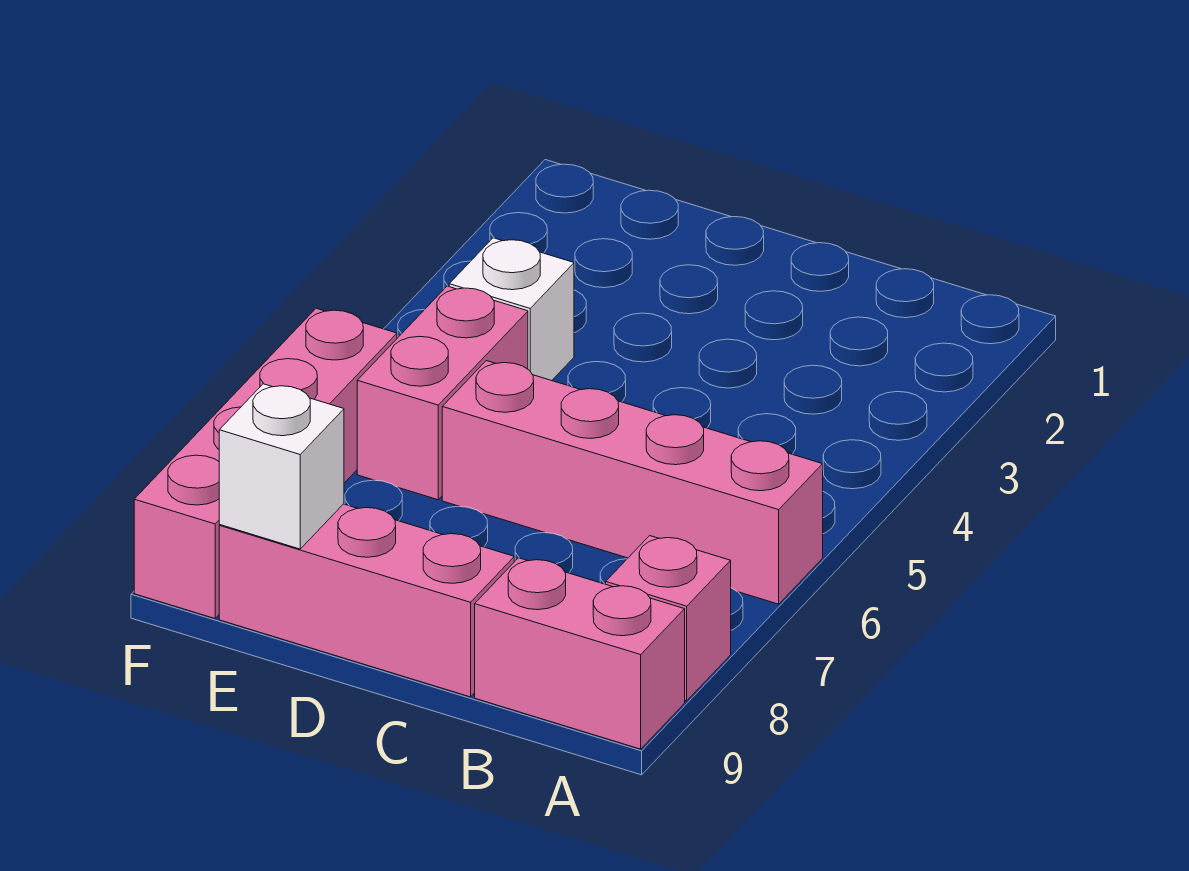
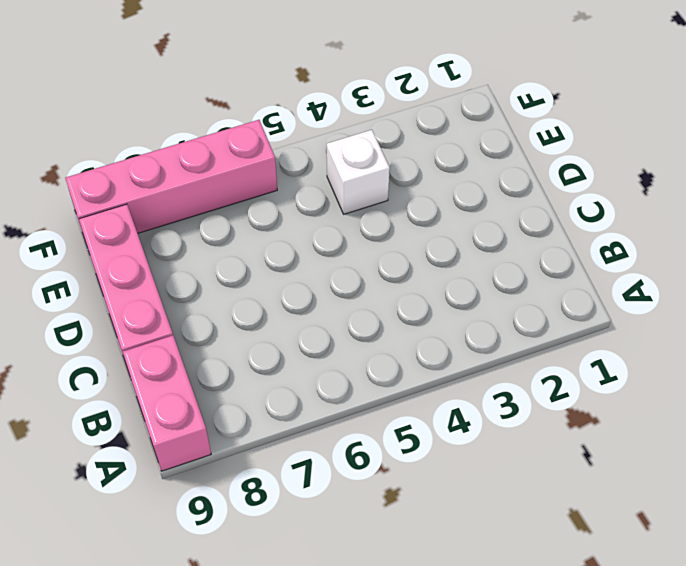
none -> pink 1x4 brick [442,361,823,604]
none -> pink 1x1 brick [606,536,731,701]

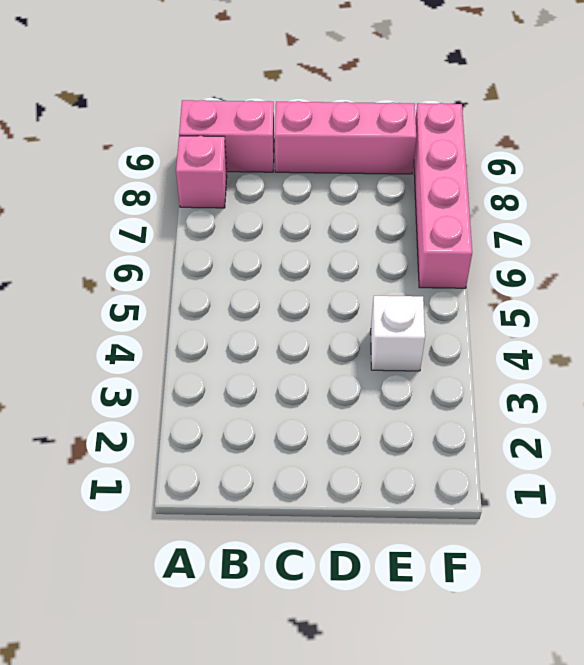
none -> pink 1x4 brick [442,361,823,604]
none -> pink 1x2 brick [357,286,528,500]

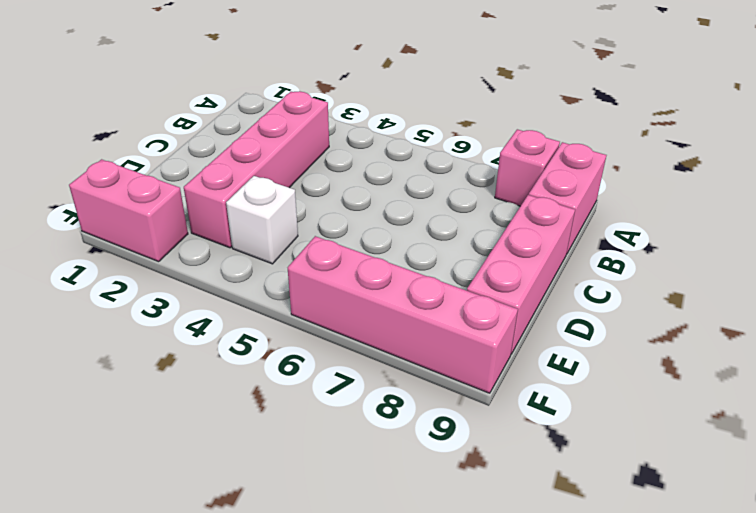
pink 1x4 brick [184,91,329,248] -> pink 1x4 brick moved to [442,361,823,604]
pink 1x2 brick [69,159,188,262] -> pink 1x2 brick moved to [357,286,528,500]
none -> white 1x1 brick [219,384,344,549]

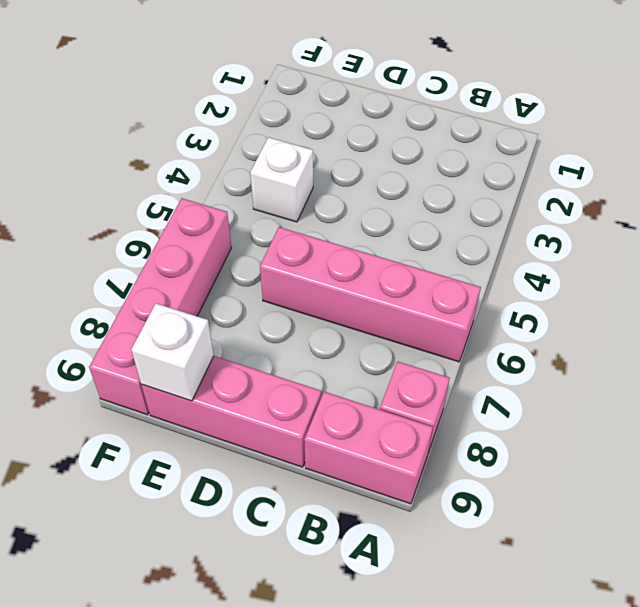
none -> pink 1x2 brick [357,286,528,500]

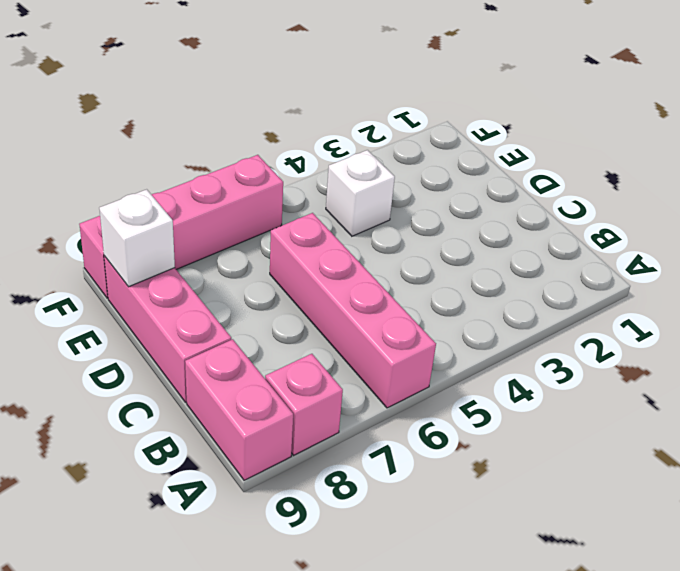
none -> pink 1x2 brick [357,286,528,500]

